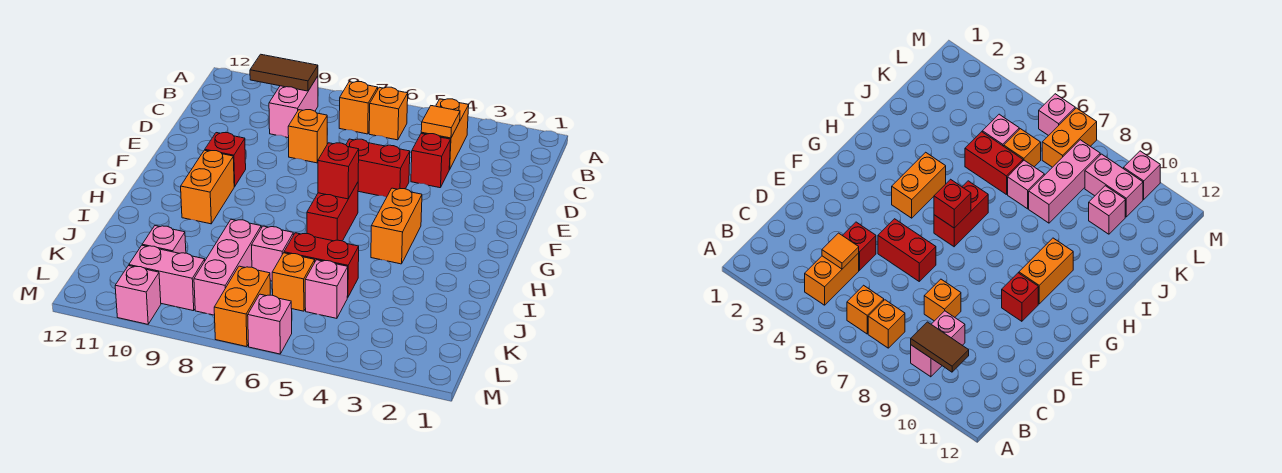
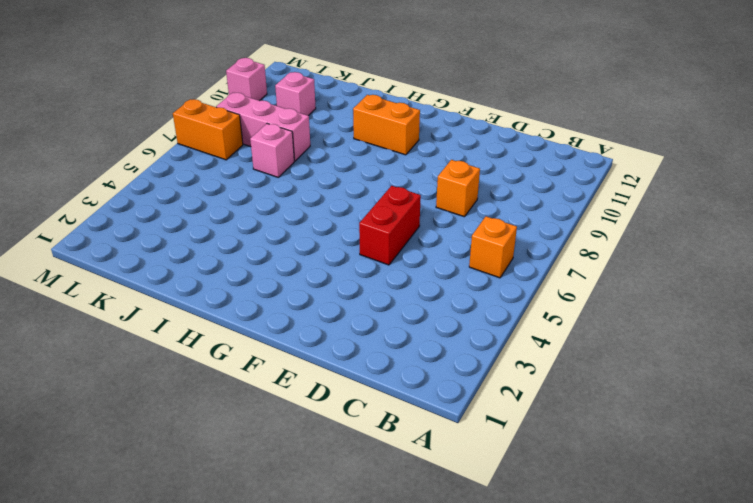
none -> orange 1x2 brick [421,99,469,169]
none -> orange 1x1 brick [339,82,378,134]
none -> pink 1x2 brick [269,76,318,138]

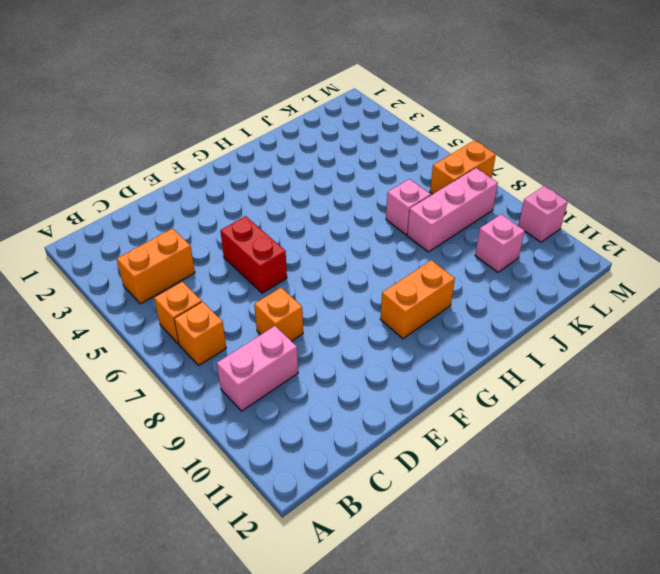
none -> red 1x1 brick [411,134,451,188]
none -> red 1x1 brick [205,133,246,187]
none -> orange 1x2 brick [371,188,422,264]

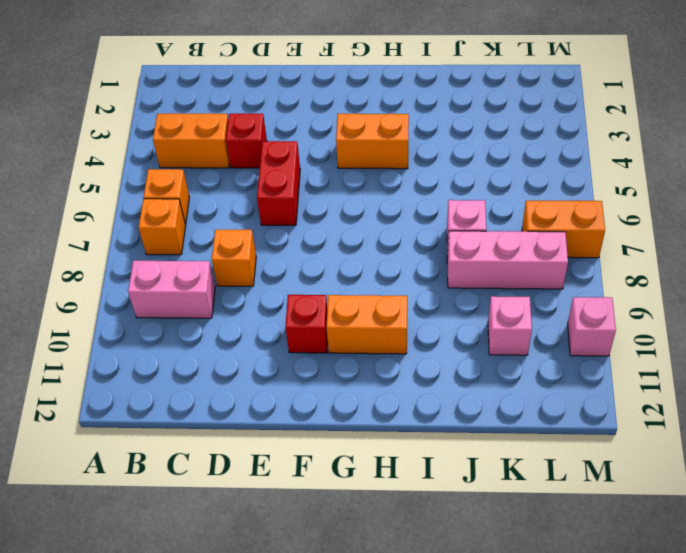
none -> red 1x2 brick [307,183,358,241]
none -> red 1x2 brick [284,233,359,298]
none -> pink 1x1 brick [305,260,348,318]

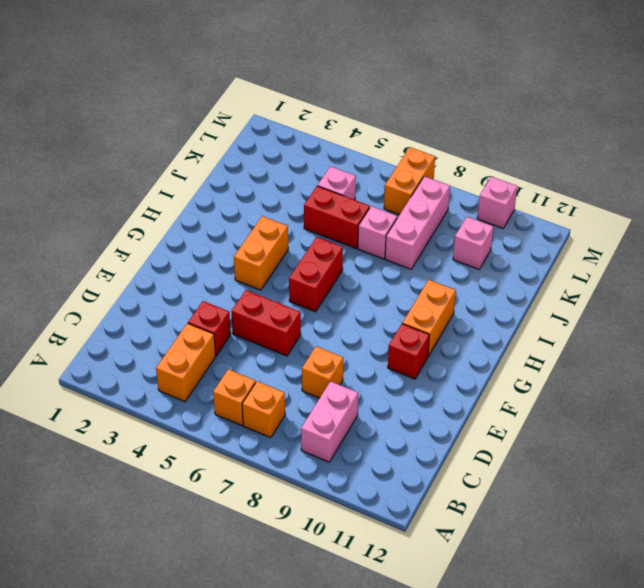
none -> orange 1x1 brick [272,253,315,311]
none -> pink 1x2 brick [129,245,205,311]
none -> pink 1x1 brick [248,294,292,354]

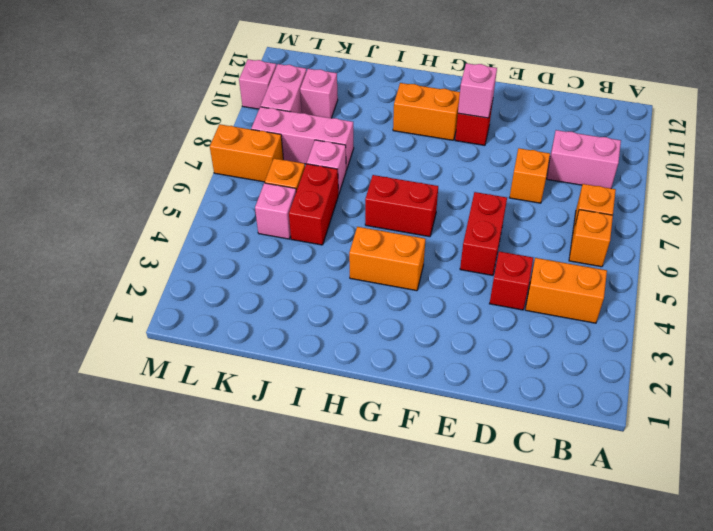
pink 1x1 brick [458,63,497,118] -> pink 1x1 brick moved to [248,294,292,354]
none -> brown 1x2 tile [250,54,318,91]
none -> orange 1x1 tile [421,106,460,138]
none -> red 1x1 brick [318,143,359,199]

